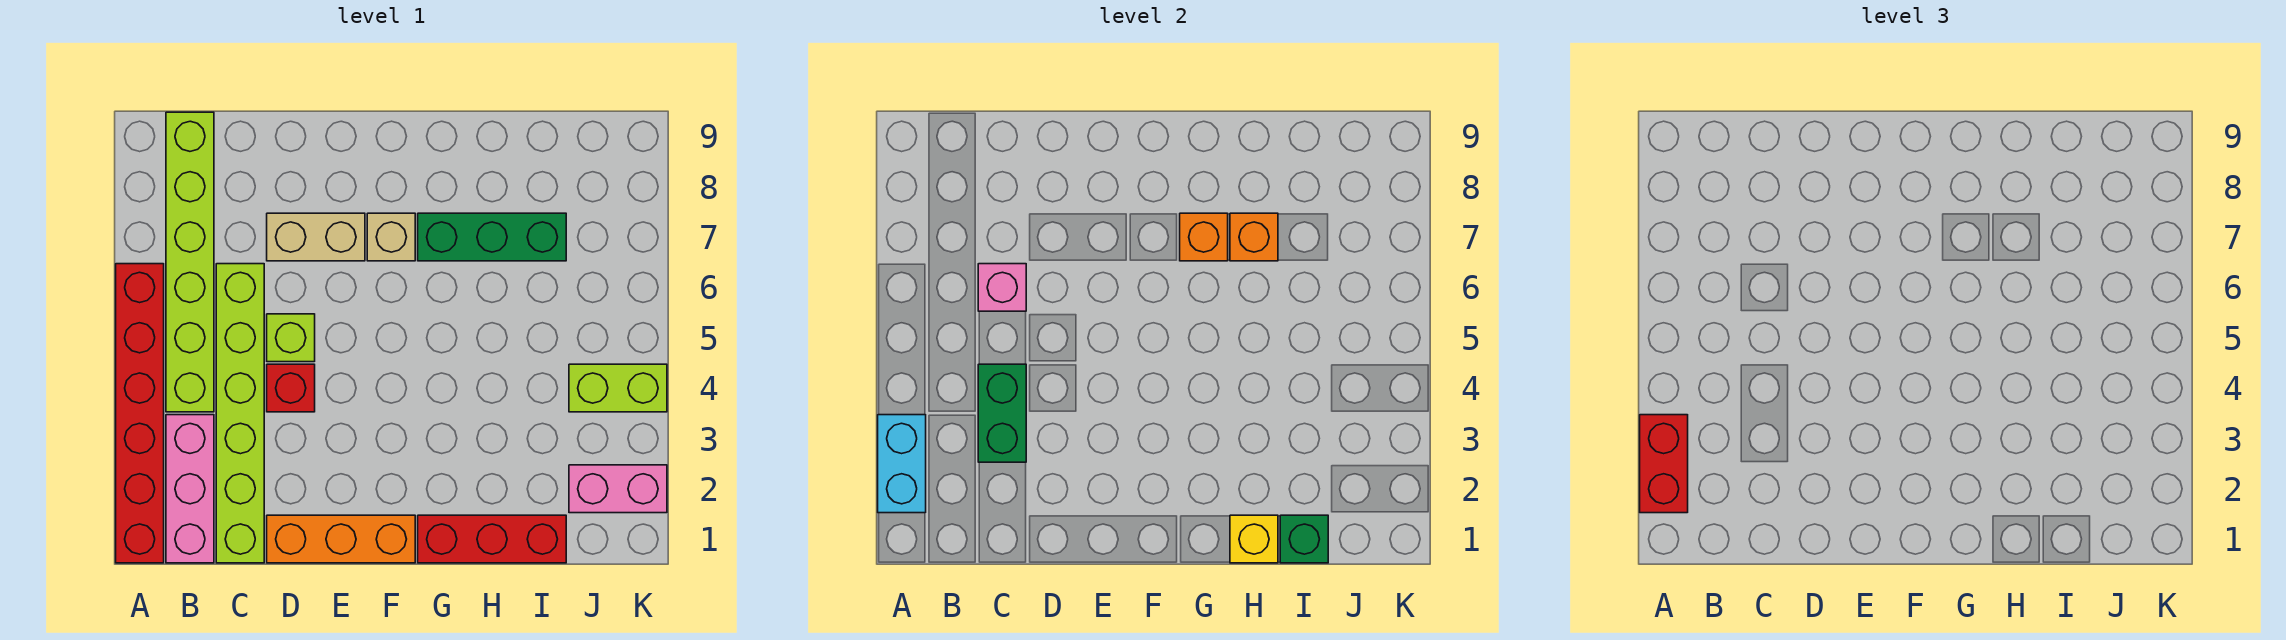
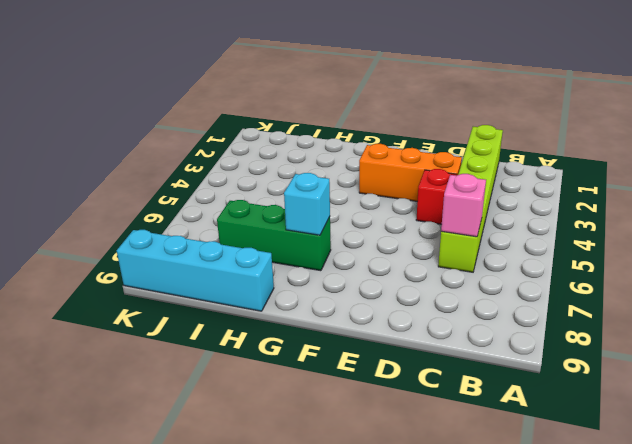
orange 1x3 brick [359,144,462,201] -> orange 1x3 brick moved to [267,515,415,563]
cyan 1x1 brick [284,173,330,235] -> orange 1x1 brick [1180,213,1228,261]
cyan 1x4 brick [117,230,274,311] -> none
none -> red 1x6 brick [116,264,164,563]
none -> pink 1x3 brick [166,415,214,563]
none -> lime 1x6 brick [166,112,214,412]

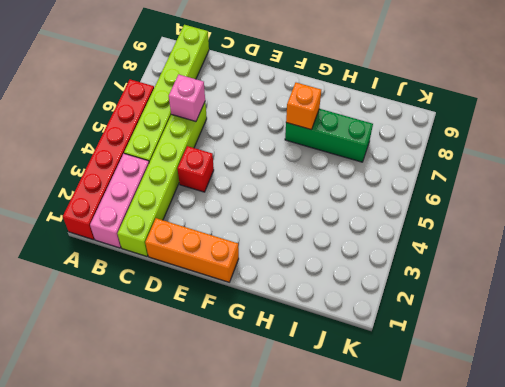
none -> lime 1x1 brick [267,314,315,362]
none -> tan 1x2 brick [267,213,365,261]
none -> tan 1x1 brick [367,213,415,261]

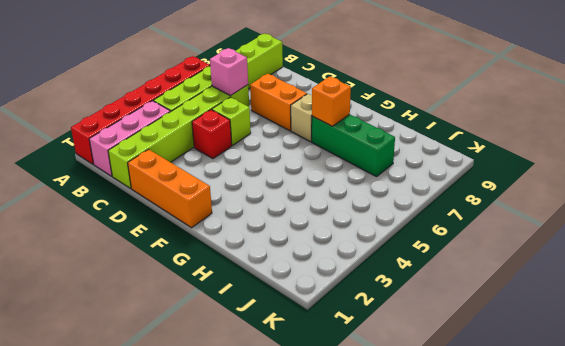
orange 1x2 brick [250,74,307,131] -> tan 1x2 brick [267,213,365,261]
none -> red 1x3 brick [418,515,566,563]
none -> pink 1x2 brick [569,465,667,513]
none -> lime 1x2 brick [569,364,667,412]

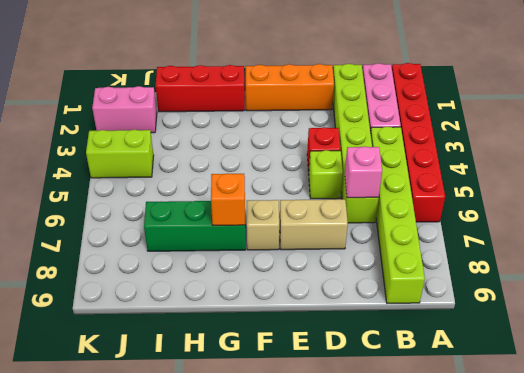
none -> cyan 1x2 brick [878,415,926,513]
none -> green 1x2 brick [978,364,1026,462]
none -> yellow 1x1 brick [1230,515,1278,563]

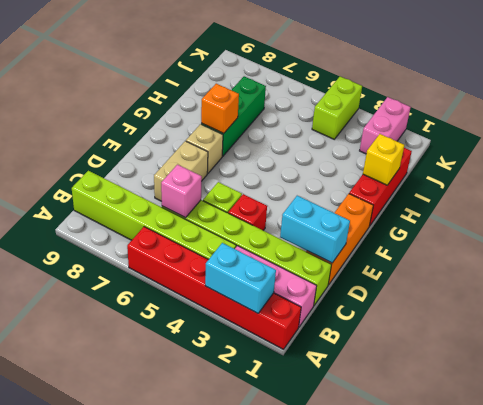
cyan 1x2 brick [280,196,350,263] -> none
none -> green 1x2 brick [978,364,1026,462]
none -> orange 1x1 brick [1230,213,1278,261]
none -> green 1x1 brick [1280,515,1328,563]

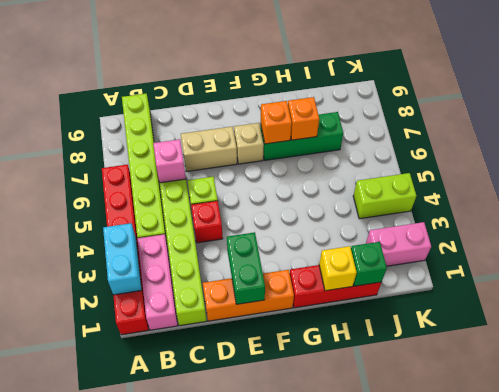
green 1x2 brick [227,232,265,304] -> green 1x2 brick moved to [978,364,1026,462]
none -> red 1x2 brick [1640,415,1688,513]

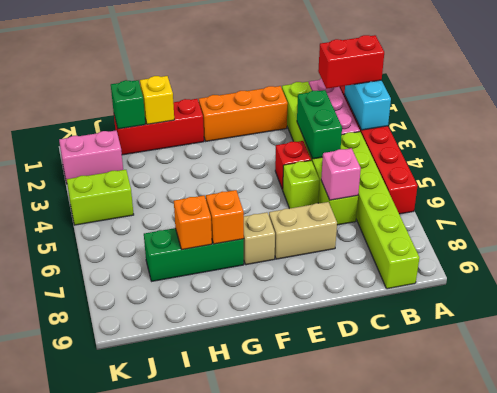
red 1x2 brick [318,35,384,89] -> red 1x2 brick turned to [1640,415,1688,513]

